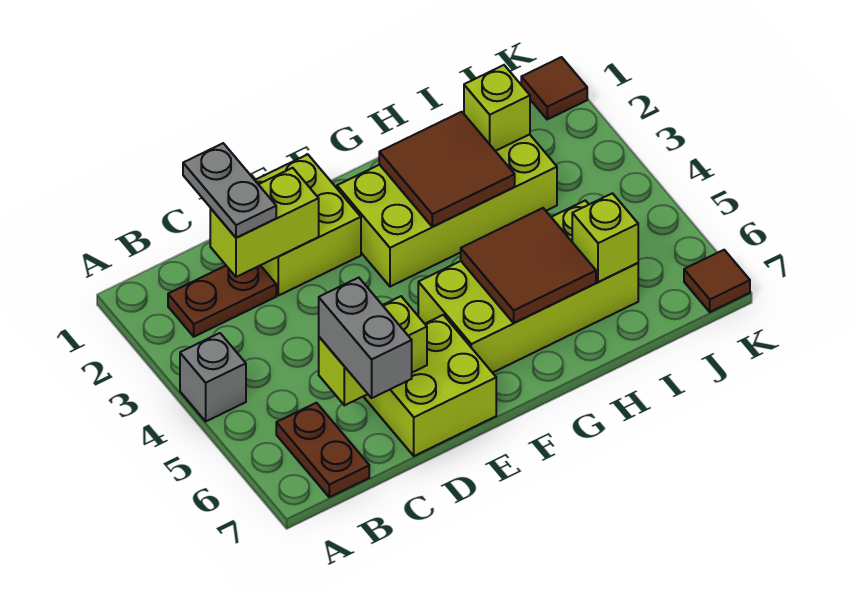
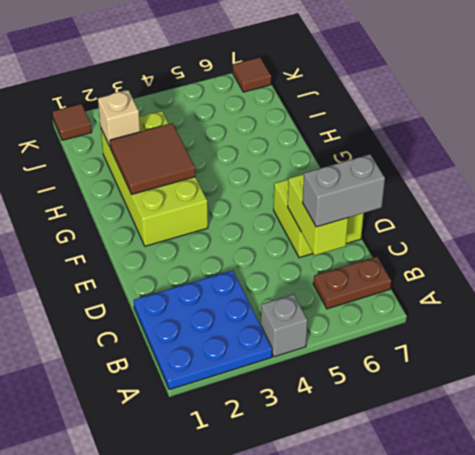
blue 3x3 plate [134,270,272,390] -> brown 1x2 plate [168,265,276,337]
tan 1x1 brick [98,90,140,148] -> lime 1x1 brick [464,65,530,151]
none -> lime 2x2 brick [255,154,361,296]
none -> lime 2x4 brick [418,200,638,373]
none -> lime 1x2 brick [210,168,319,277]

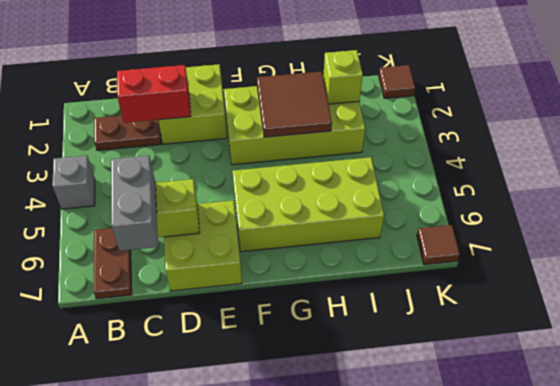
red 1x2 brick [117,65,191,123] -> lime 1x2 brick [210,168,319,277]
none -> brown 2x2 tile [461,208,596,323]
none -> lime 1x1 brick [572,193,638,282]
none -> grey 1x2 plate [183,143,276,238]

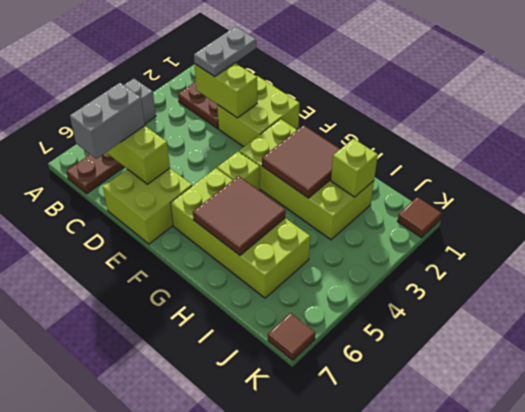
lime 1x1 brick [217,151,260,191] -> lime 1x1 brick moved to [572,193,638,282]

